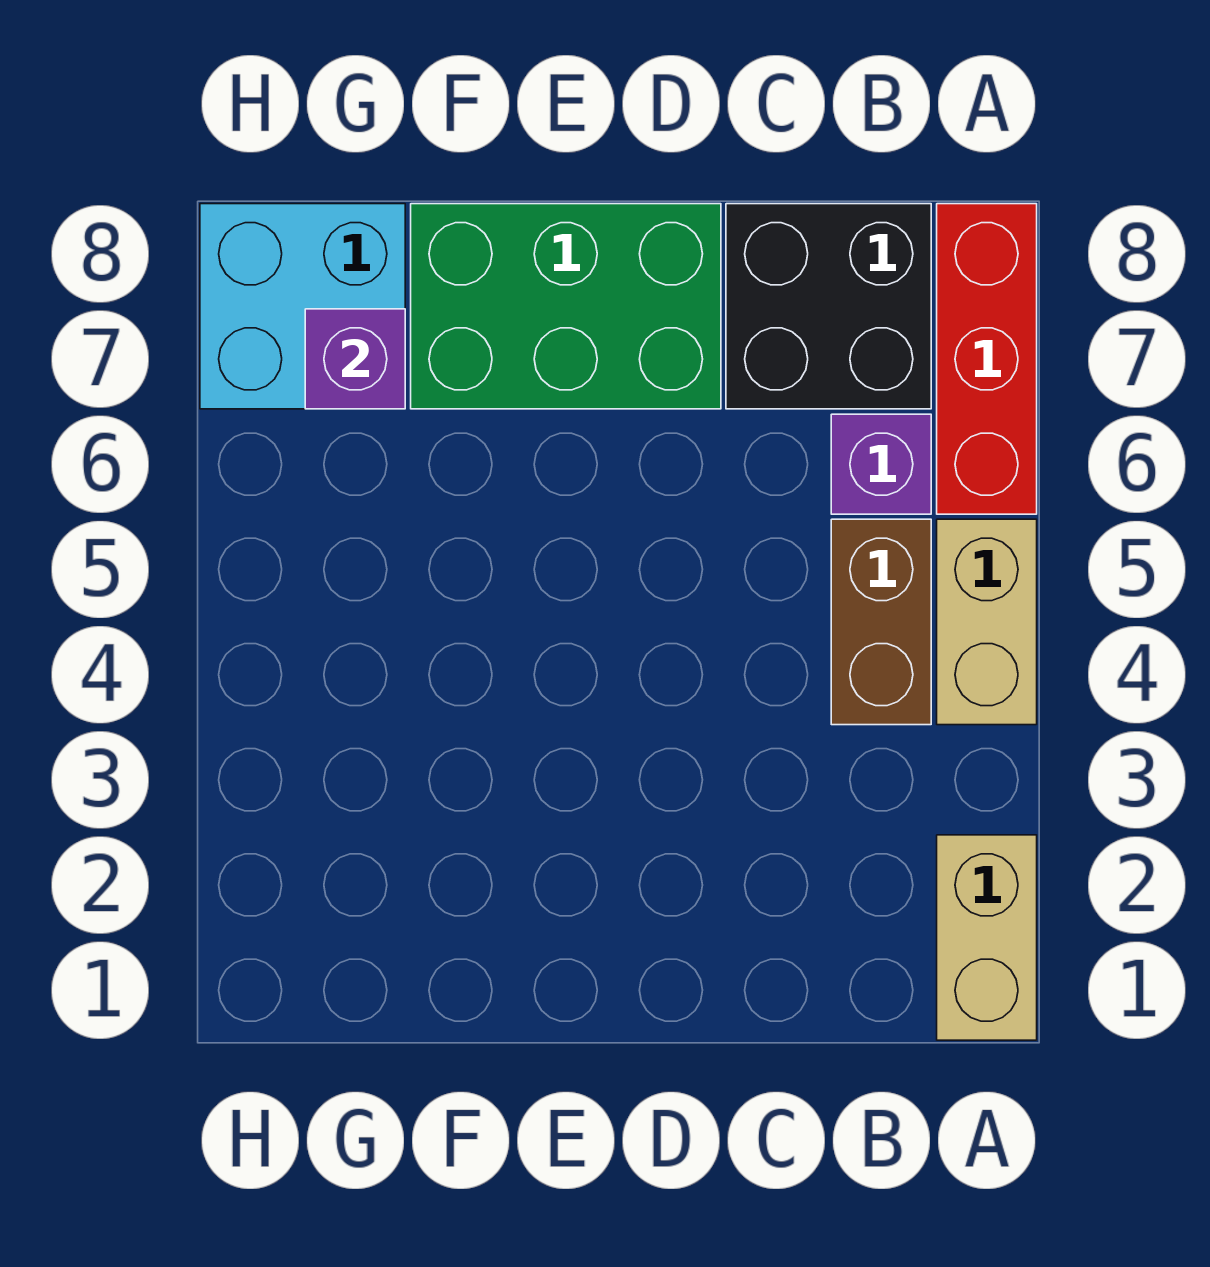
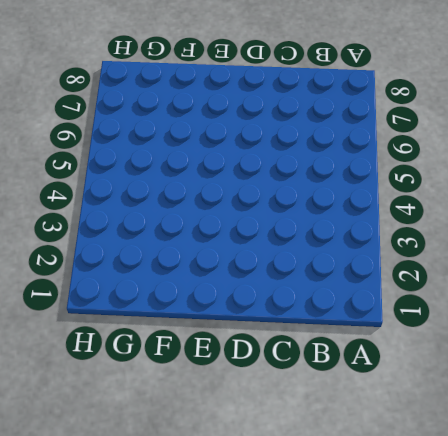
none -> tan 1x2 brick [937,835,1037,1040]
none -> tan 1x2 brick [937,519,1037,725]

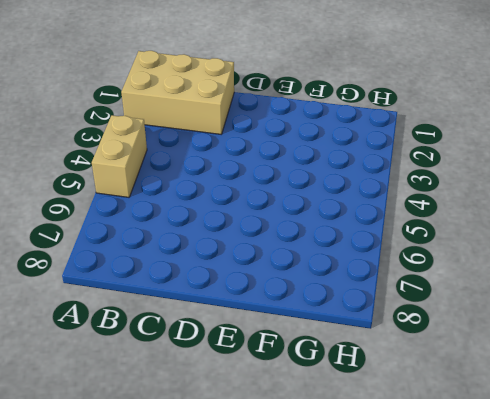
tan 2x3 brick [121,51,234,134] -> tan 1x2 brick [937,835,1037,1040]
none -> red 1x3 brick [937,204,1037,514]
none -> brown 1x2 brick [831,519,931,725]

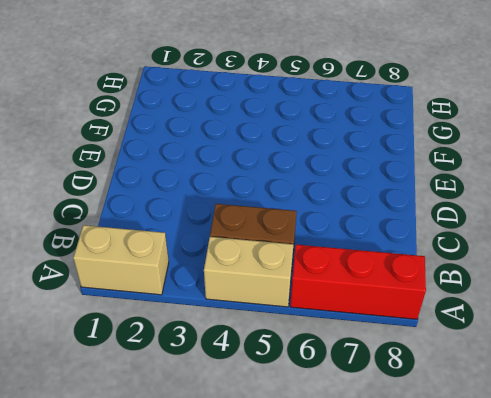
none -> purple 1x1 brick [831,414,931,514]
none -> black 2x2 brick [726,204,931,409]

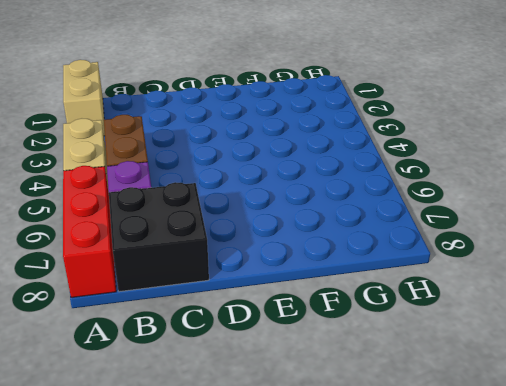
none -> green 2x3 brick [411,204,721,409]
none -> cyan 2x2 brick [200,204,405,409]

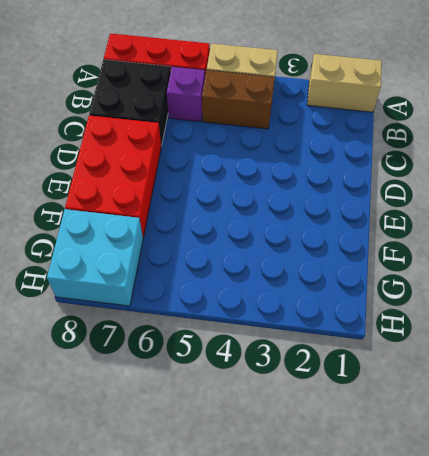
red 2x3 brick [65,115,161,237] -> green 2x3 brick [411,204,721,409]
none -> purple 1x1 brick [305,309,405,409]

